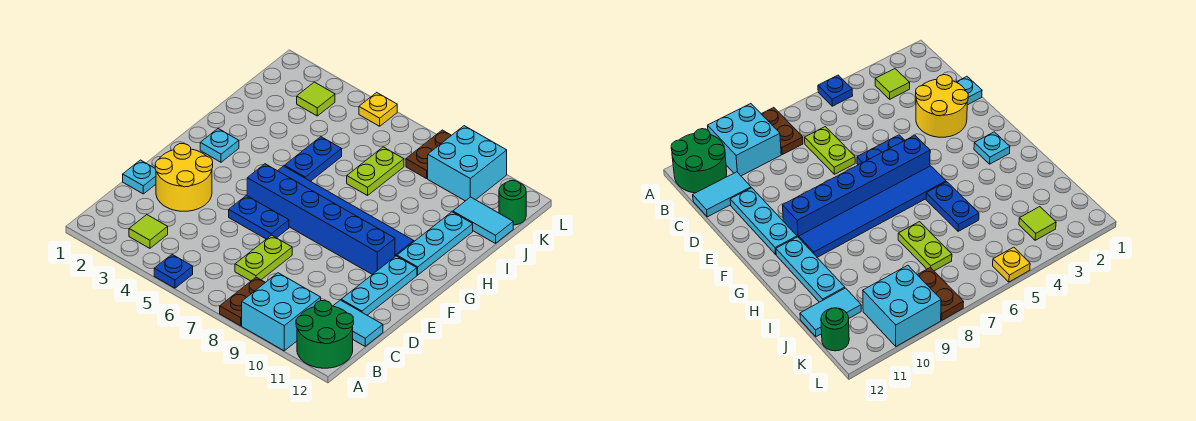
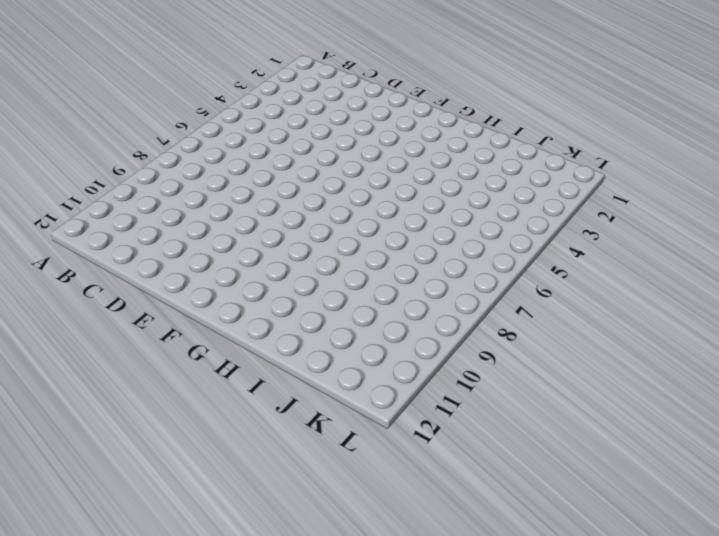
none -> blue 1x1 plate [154,255,193,288]
none -> brown 1x2 plate [220,277,265,326]
none -> cyan 2x2 brick [242,273,321,351]

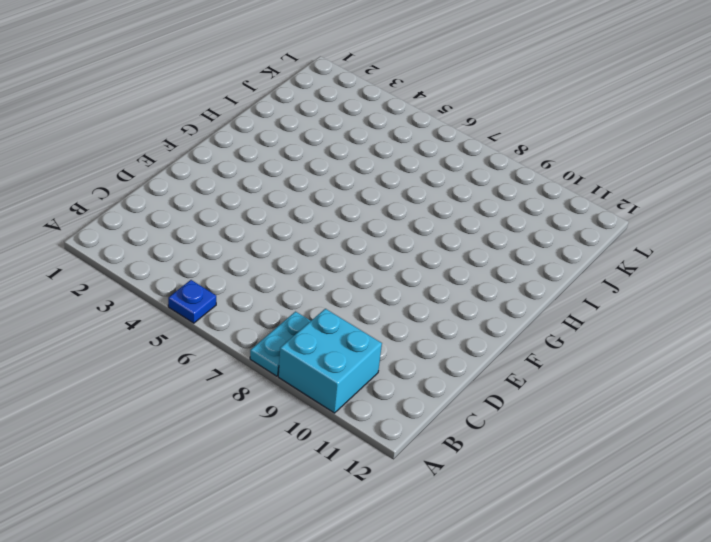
cyan 1x2 plate [250,312,310,376] -> brown 1x2 plate [220,277,265,326]
none -> green 2x2 round brick [296,300,354,368]
none -> lime 1x1 tile [129,215,168,248]
none -> lime 1x2 plate [235,235,292,281]

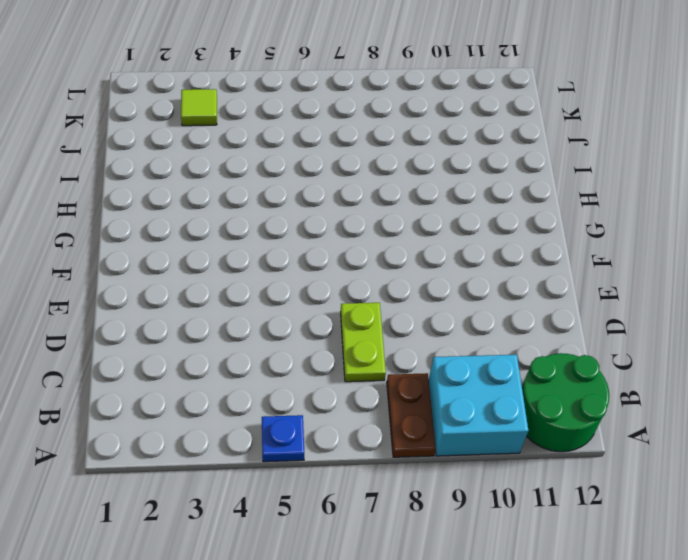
none -> lime 1x1 tile [129,215,168,248]
none -> cyan 1x2 tile [333,300,383,346]
none -> cyan 1x1 plate [123,160,156,194]

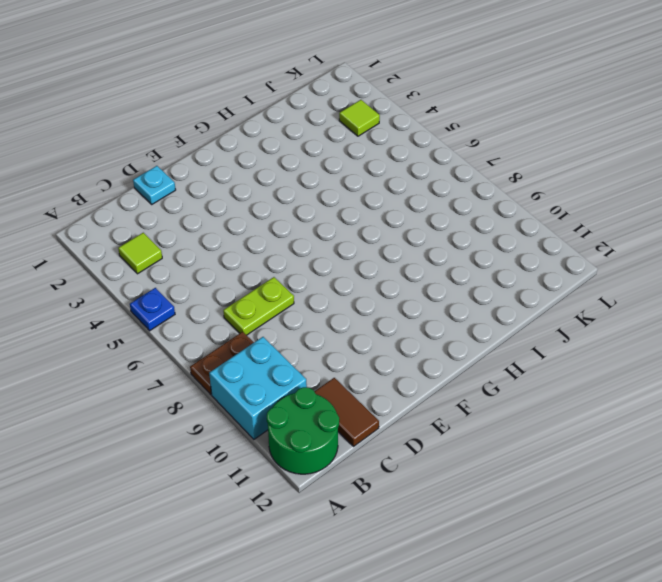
brown 1x2 tile [314,378,379,446] -> cyan 1x2 tile [333,300,383,346]
none -> yellow 2x2 round brick [155,144,213,211]
none -> cyan 1x3 plate [341,256,417,315]
none -> blue 1x2 plate [229,196,289,239]

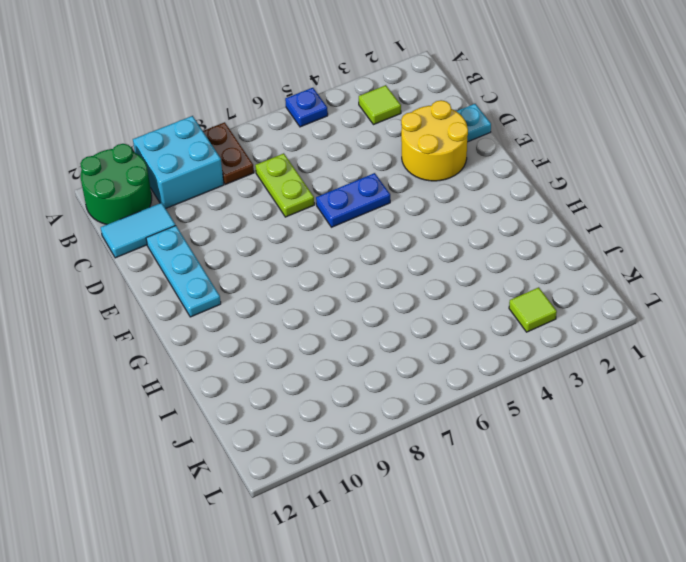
none -> blue 1x6 brick [247,164,395,275]
none -> cyan 1x1 plate [200,129,239,162]
none -> blue 1x6 tile [278,166,414,256]

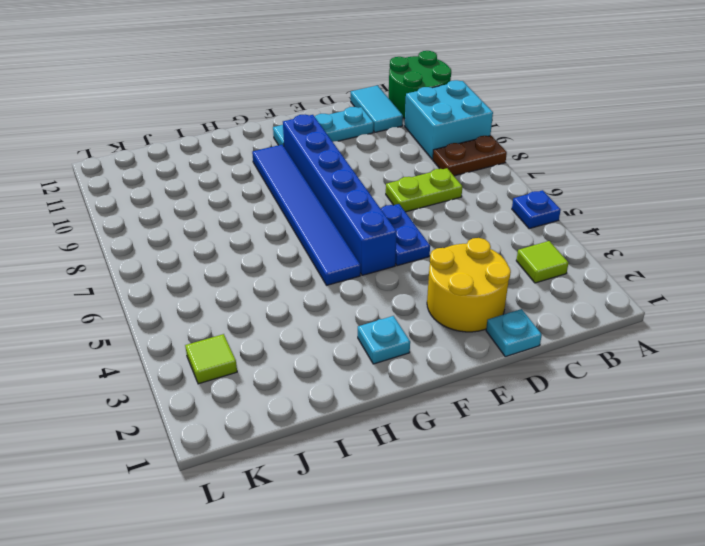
none -> cyan 1x3 plate [397,212,473,275]
none -> blue 1x2 plate [285,137,342,181]
none -> lime 1x2 plate [347,147,404,195]

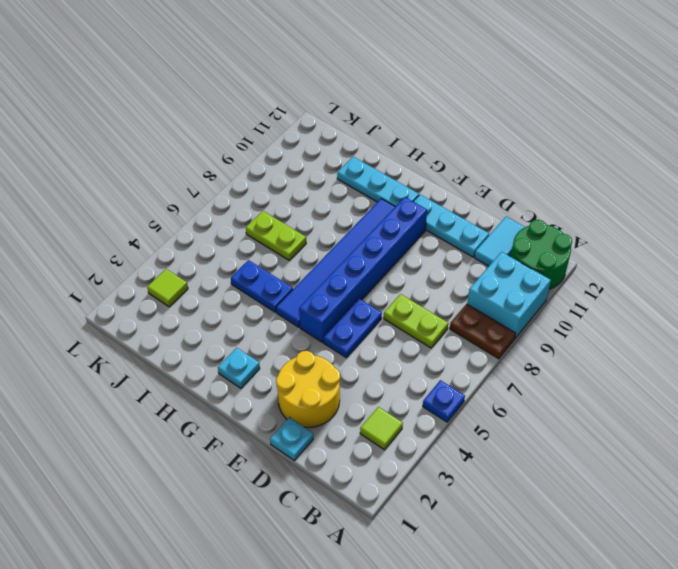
none -> cyan 1x2 tile [453,197,513,243]
none -> brown 1x2 plate [406,130,451,179]
none -> cyan 2x2 brick [428,126,507,201]

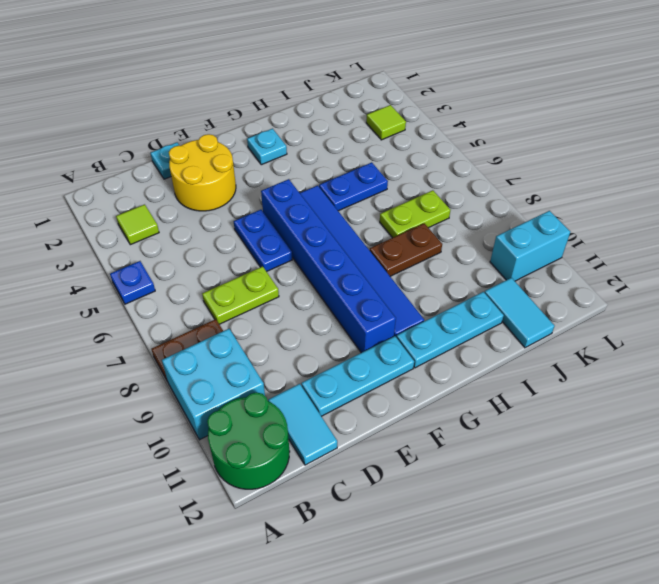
brown 1x2 plate [370,223,442,276] -> brown 1x2 plate moved to [406,130,451,179]
cyan 1x2 brick [490,211,570,281] -> cyan 2x2 brick [428,126,507,201]
none -> green 1x1 round brick [499,181,526,225]
none -> yellow 1x1 plate [359,93,397,126]

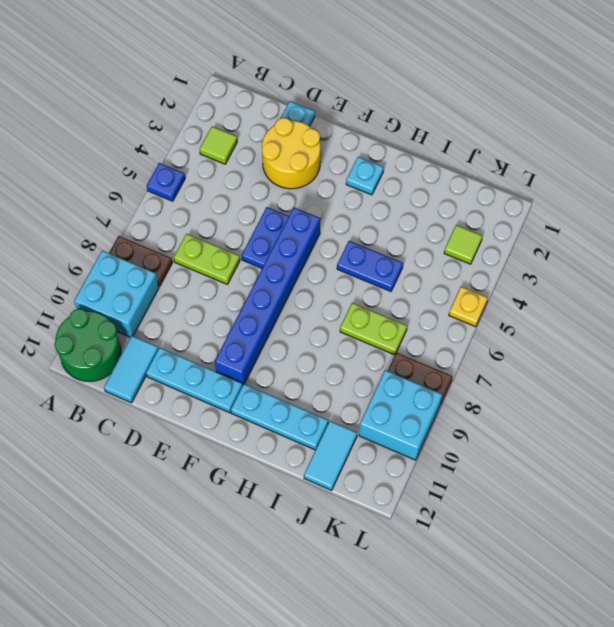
none -> blue 1x6 tile [278,166,414,256]
none -> green 1x1 round brick [499,181,526,225]

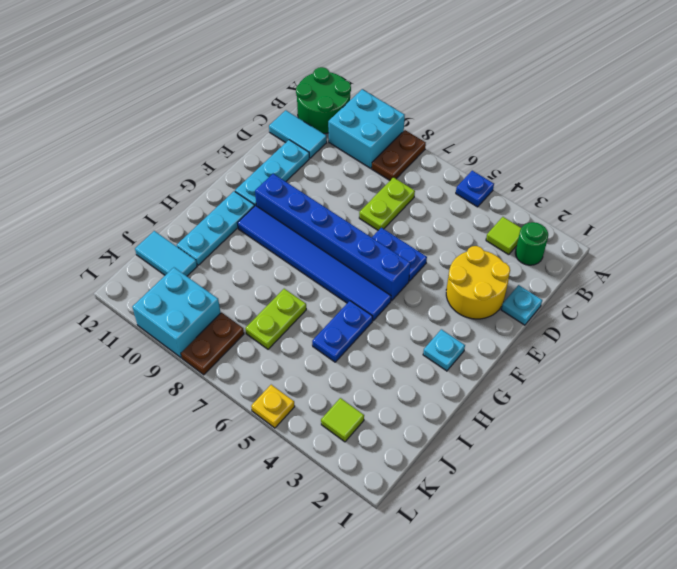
green 1x1 round brick [515,222,548,265] -> green 1x1 round brick moved to [499,181,526,225]

